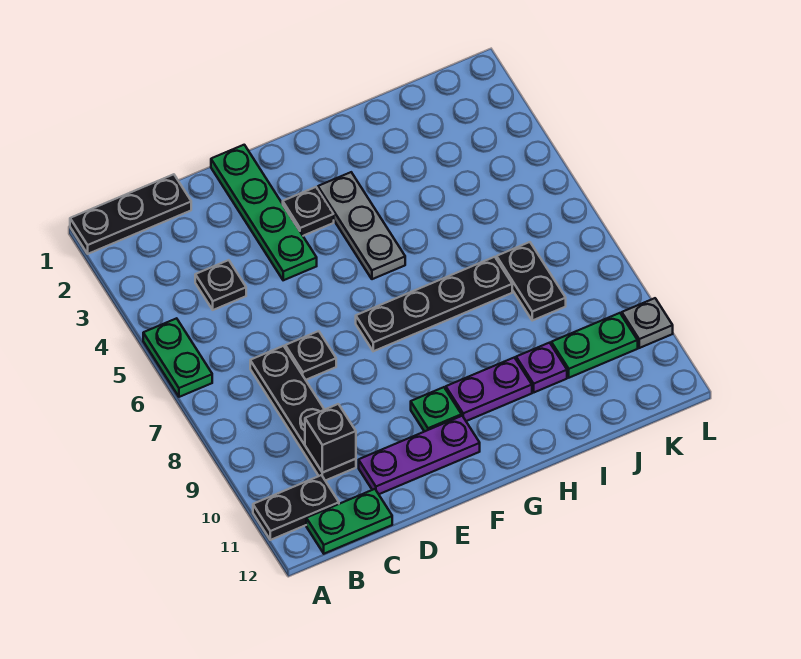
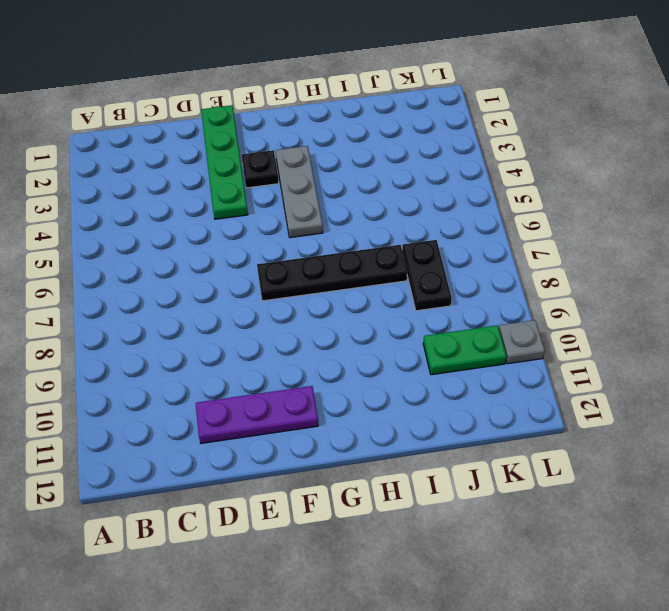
none -> black 1x3 plate [70,174,191,254]
none -> green 1x2 plate [143,318,212,397]
none -> black 1x2 plate [253,475,339,540]

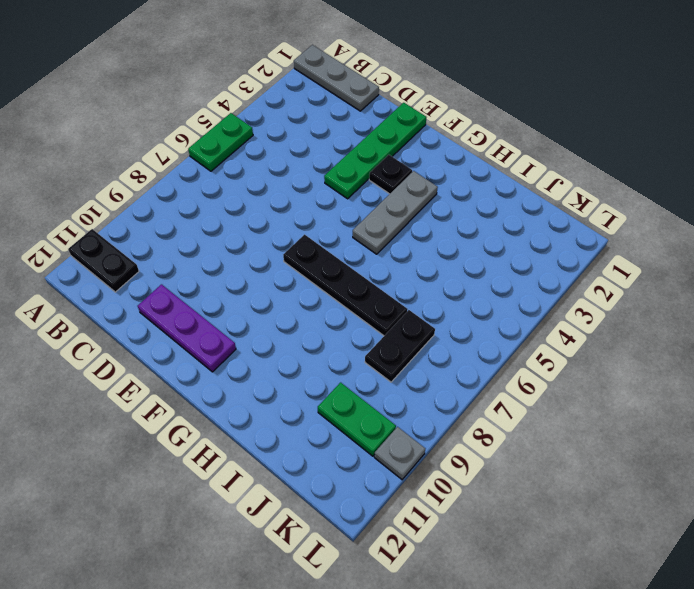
grey 1x3 plate [294,45,379,111] -> black 1x3 plate [70,174,191,254]
none -> green 1x2 plate [306,489,392,554]
none -> black 1x1 plate [195,260,246,310]
none -> black 1x4 plate [250,346,356,481]

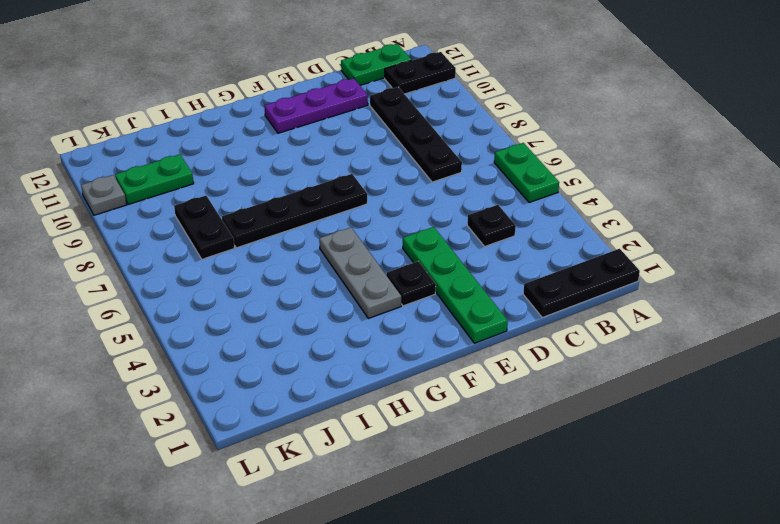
none -> black 1x1 plate [285,331,336,380]
none -> green 1x1 plate [411,387,462,432]
none -> purple 1x2 plate [446,357,532,421]

